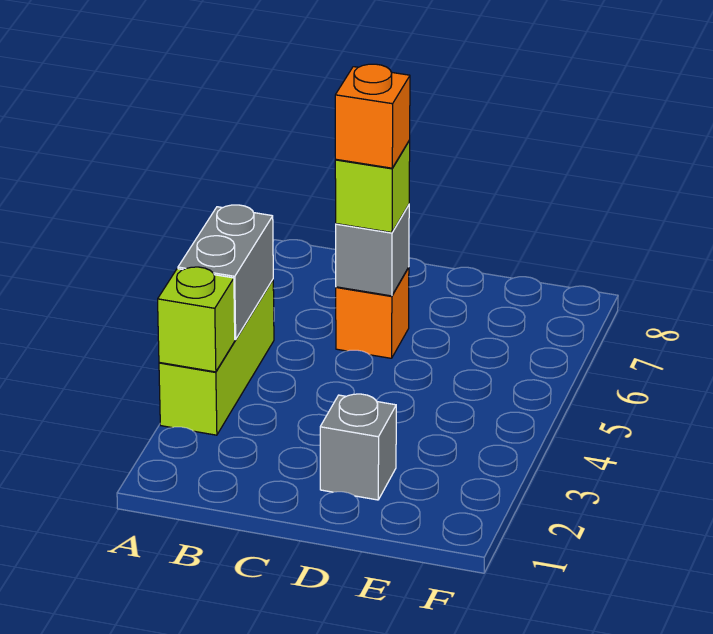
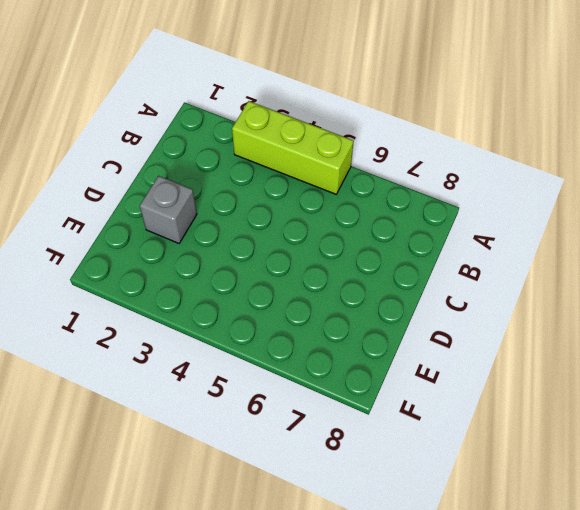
none -> orange 1x1 brick [336,267,409,358]
none -> lime 1x1 brick [158,267,235,372]

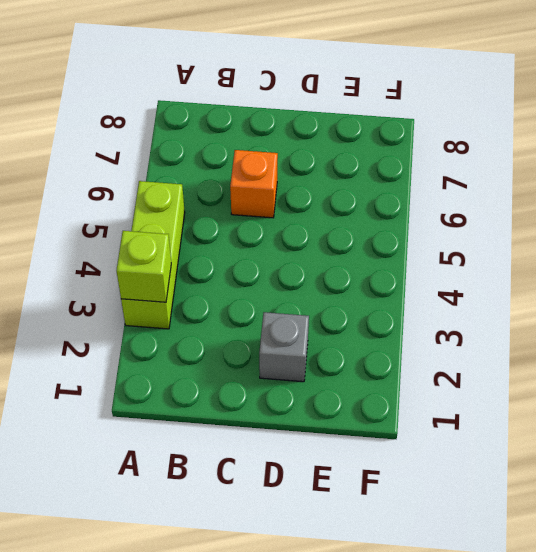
none -> grey 1x2 brick [178,205,273,340]
none -> grey 1x1 brick [336,205,409,296]

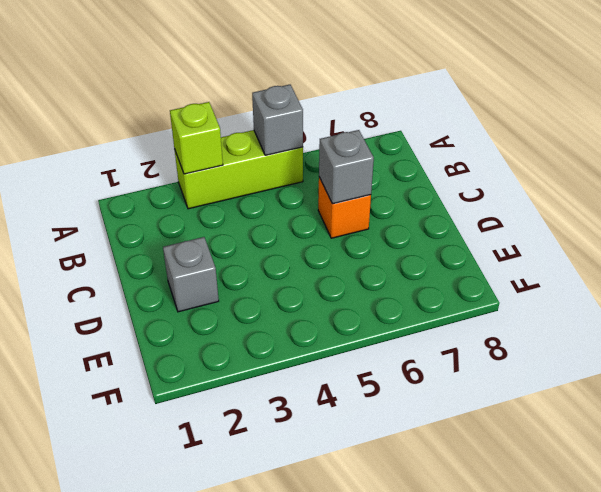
grey 1x1 brick [252,85,303,155] -> grey 1x2 brick [178,205,273,340]
none -> lime 1x1 brick [335,141,410,233]
none -> orange 1x1 brick [335,64,410,168]

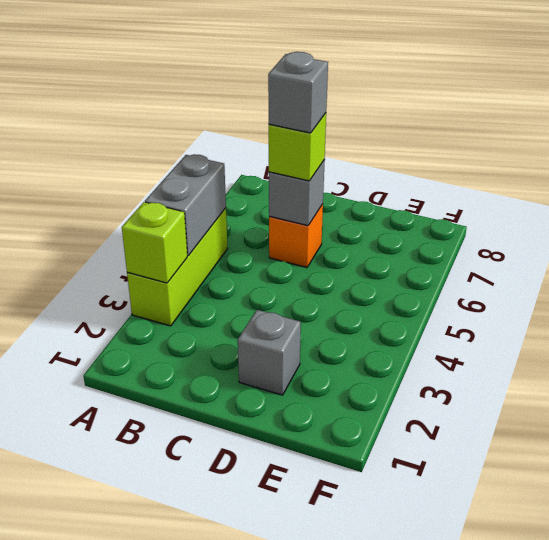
grey 1x1 brick [268,52,328,133] -> orange 1x1 brick [335,64,410,168]

